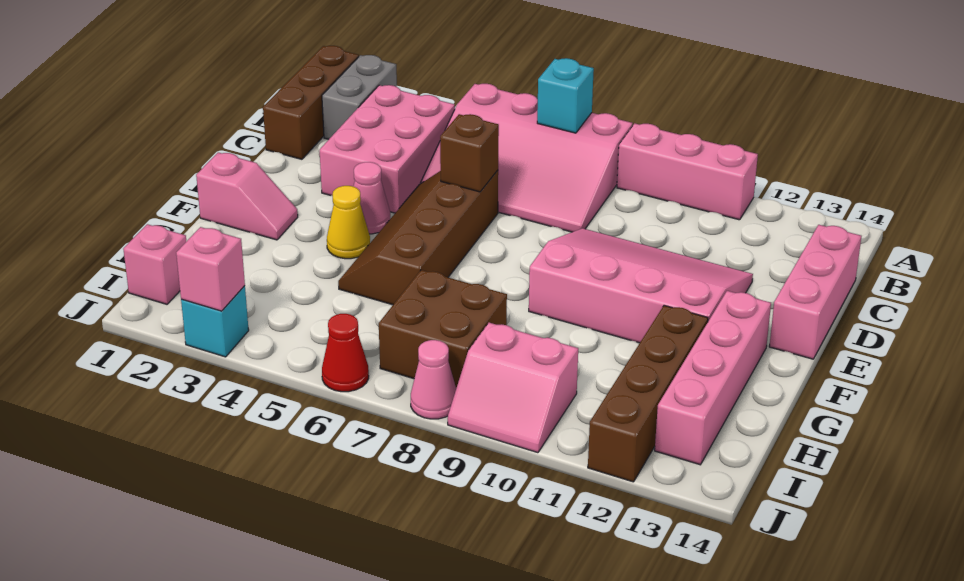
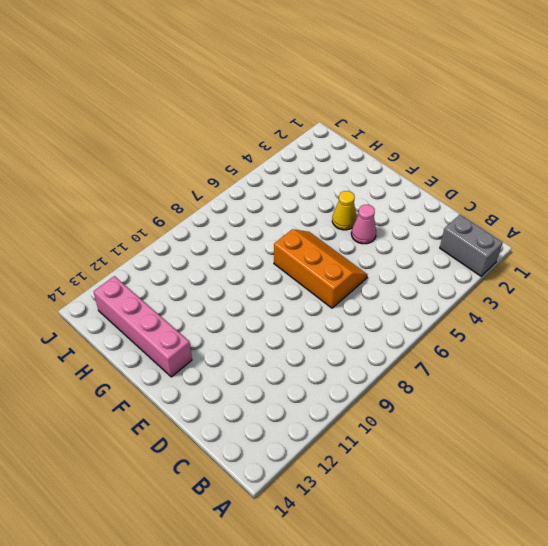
orange 2x3 slope [274,229,368,308] -> brown 2x4 slope [338,170,498,305]
none -> brown 1x3 brick [263,46,359,159]
none -> pink 3x4 slope [420,84,633,232]
none -> pink 1x3 brick [617,123,758,220]

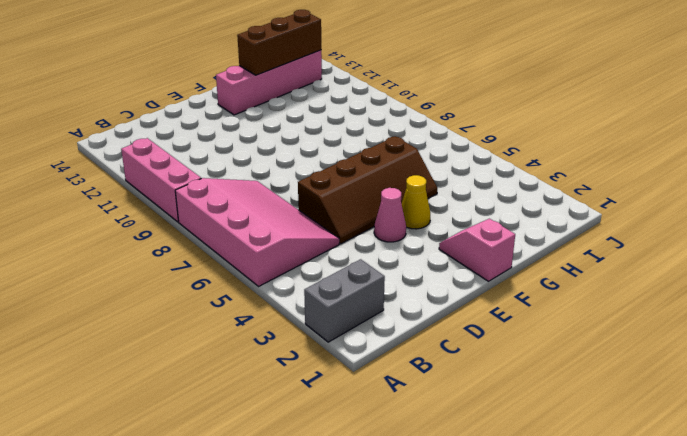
brown 1x3 brick [237,10,321,75] -> brown 1x3 brick moved to [263,46,359,159]
none -> pink 2x3 brick [320,85,455,213]
none -> pink 1x3 brick [769,225,862,359]
none -> pink 3x4 slope [529,228,753,343]

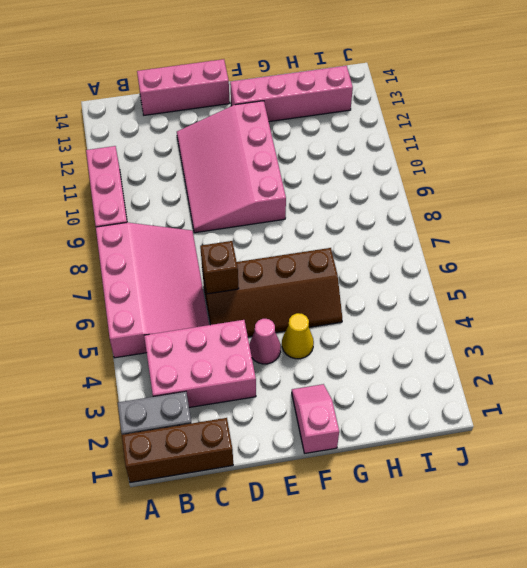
none -> brown 1x4 brick [588,305,708,482]
none -> brown 2x2 brick [379,270,507,388]
none -> pink 1x1 brick [123,224,186,304]

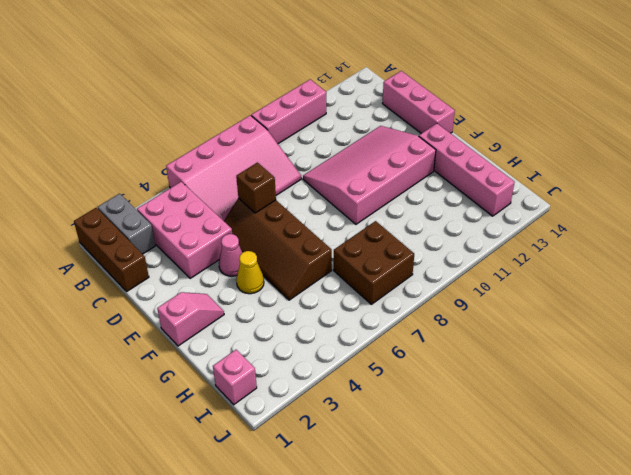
none -> brown 1x4 brick [588,305,708,482]
none -> pink 2x2 slope [448,323,578,453]
none -> cyan 1x1 brick [181,286,249,357]

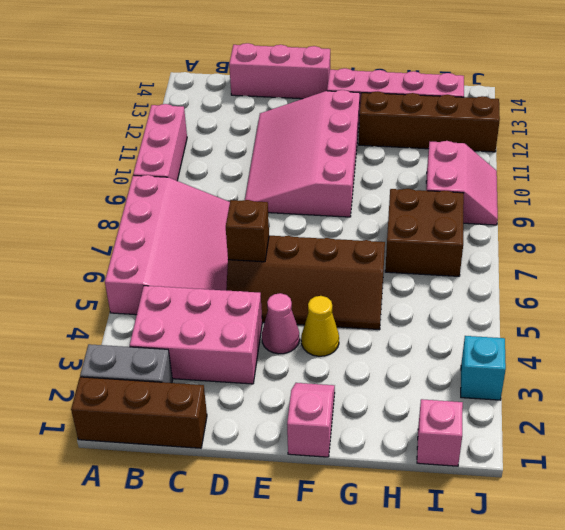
none -> red 1x1 cone [322,314,369,392]
none -> pink 1x1 cone [411,340,456,419]
none -> cyan 1x1 brick [537,58,594,133]

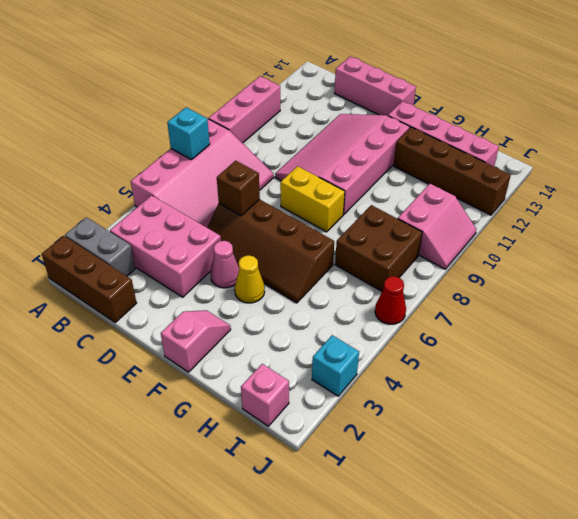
yellow 1x2 brick [280,166,345,232] -> none
none -> pink 1x1 cone [411,340,456,419]
none -> pink 1x1 brick [176,227,245,311]

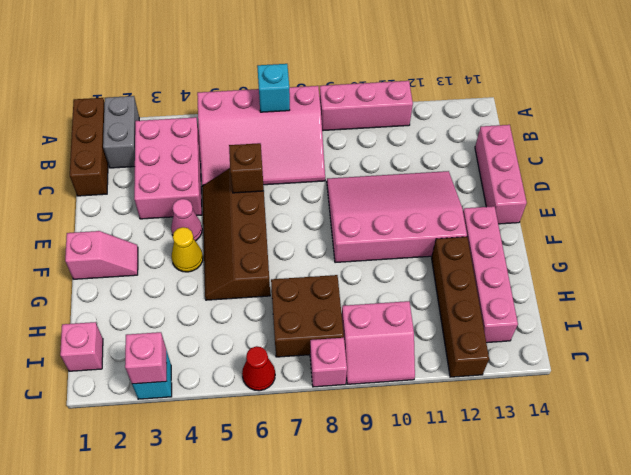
pink 1x1 brick [310,338,347,387] -> pink 1x1 cone [411,340,456,419]

